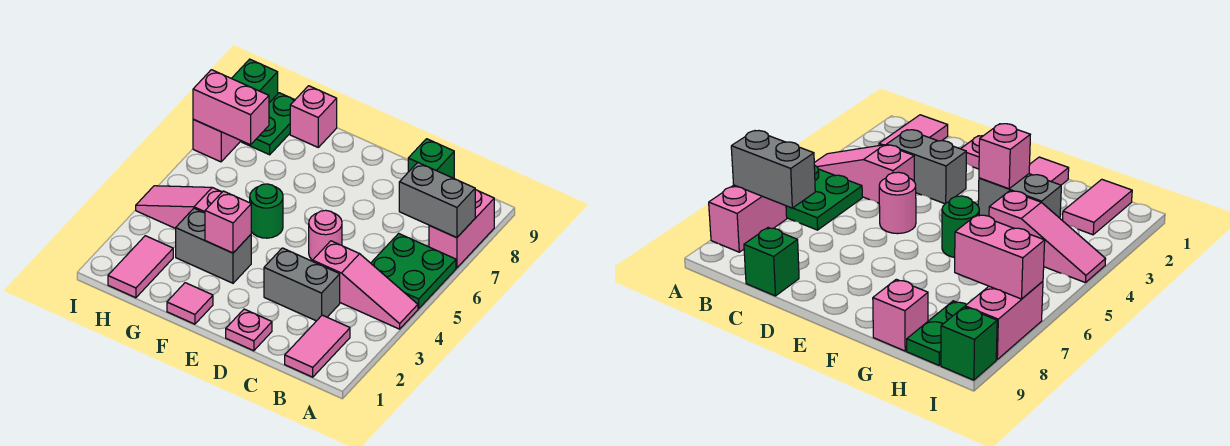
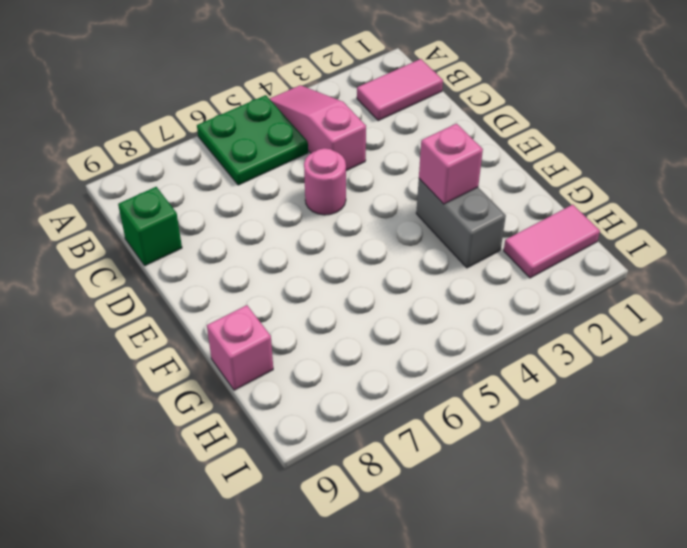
none -> pink 1x2 brick [429,190,494,268]
none -> grey 1x2 brick [264,248,340,321]
none -> pink 1x1 plate [226,309,272,351]

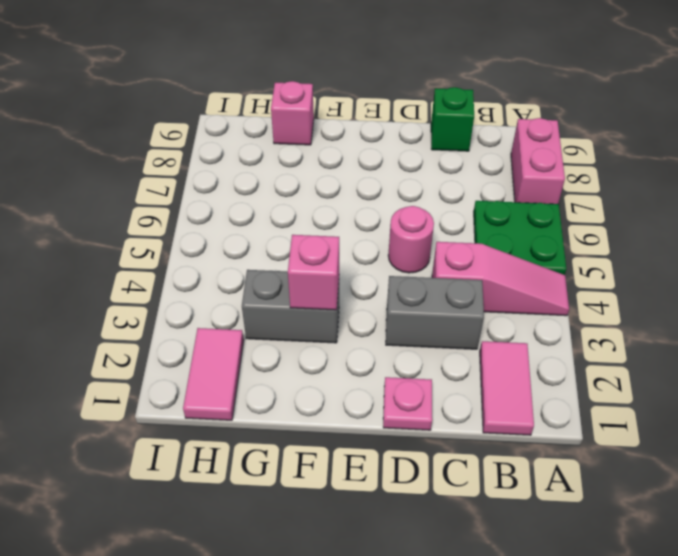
none -> pink 1x1 tile [167,283,213,324]
none -> green 1x1 round brick [250,184,283,238]
none -> pink 1x3 slope [136,186,222,229]

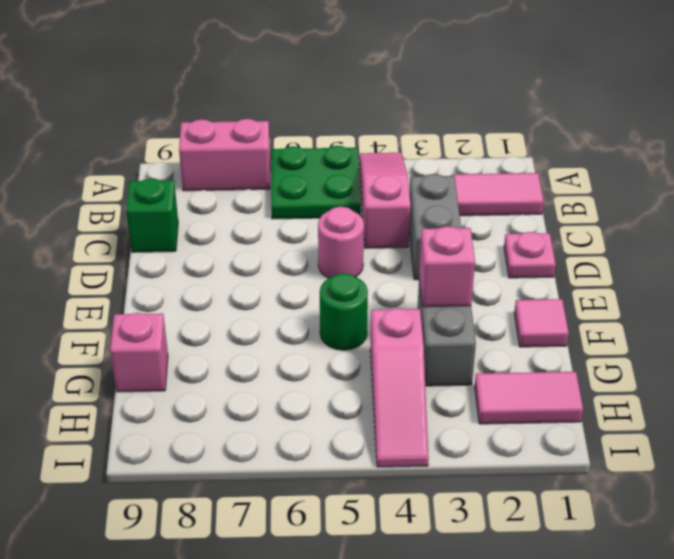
none -> green 1x2 plate [242,93,295,155]
none -> pink 1x2 brick [193,119,241,162]
none -> green 1x1 brick [232,59,278,103]

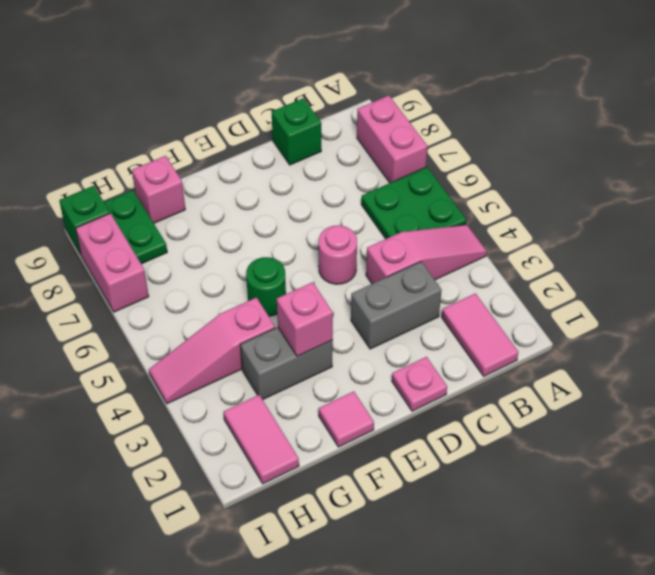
none -> grey 1x2 brick [399,162,475,238]
none -> pink 1x2 brick [193,70,269,145]

